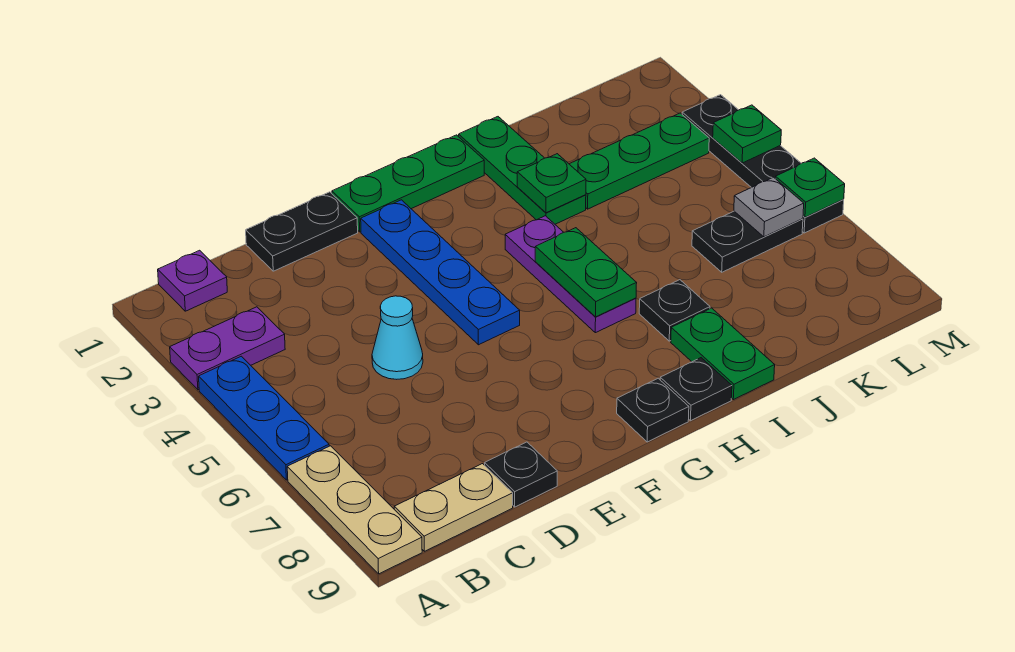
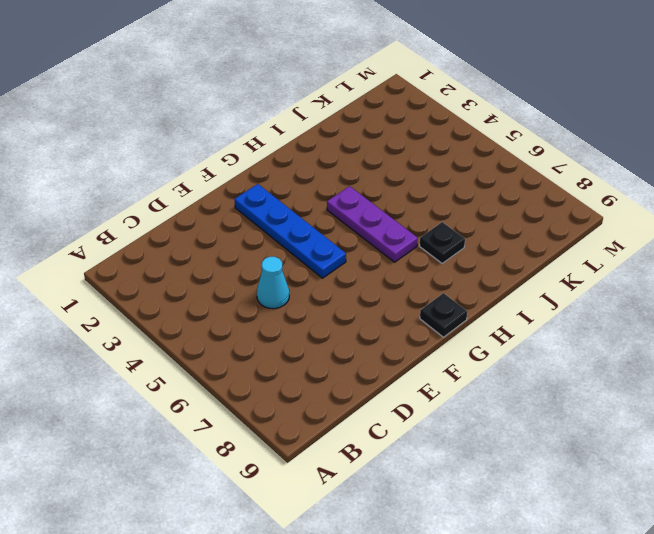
none -> purple 1x2 plate [170,307,285,390]
none -> blue 1x3 plate [199,356,329,480]
none -> tan 1x3 plate [287,446,422,574]

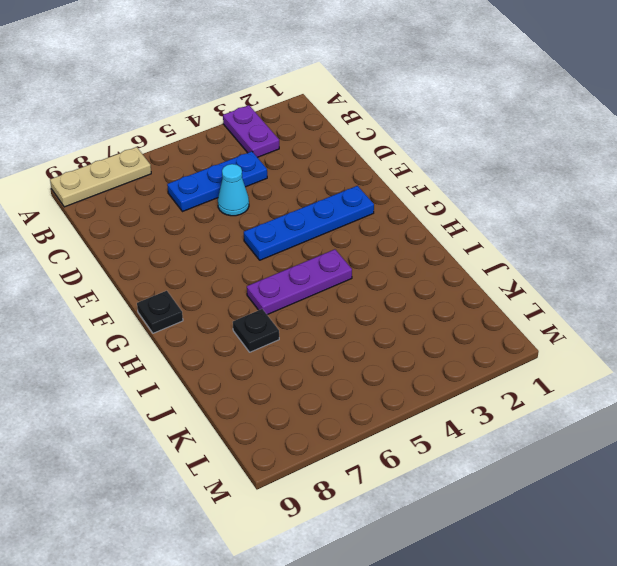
blue 1x3 plate [167,151,267,212] -> blue 1x3 plate moved to [199,356,329,480]
none -> purple 1x1 plate [158,250,227,311]
none -> tan 1x2 plate [394,464,513,551]
none -> black 1x2 plate [246,192,358,271]

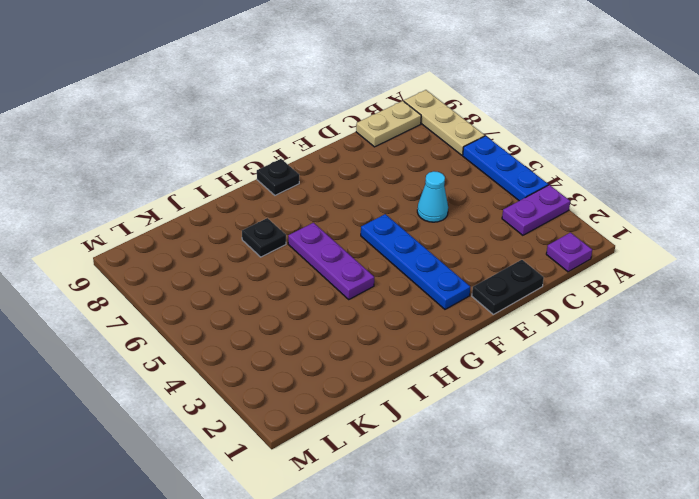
none -> black 1x1 plate [485,442,557,507]
none -> green 1x3 plate [332,135,484,232]
none -> black 1x1 plate [660,358,732,421]

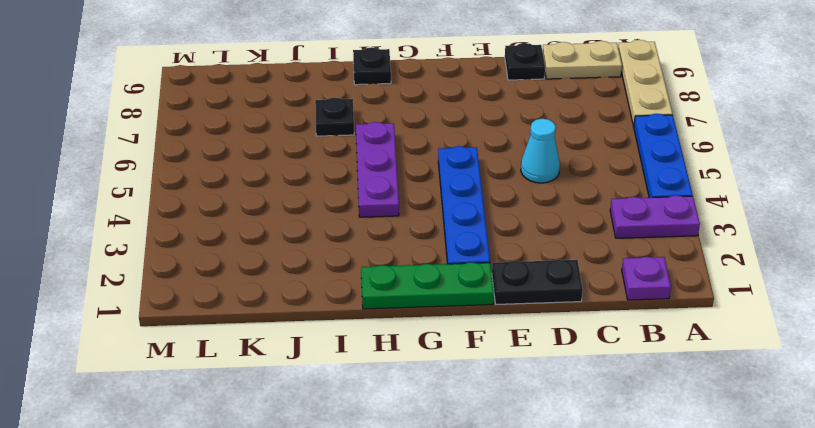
none -> black 1x1 plate [617,378,689,442]
none -> green 1x3 plate [459,117,586,224]
none -> green 1x2 plate [671,308,775,400]

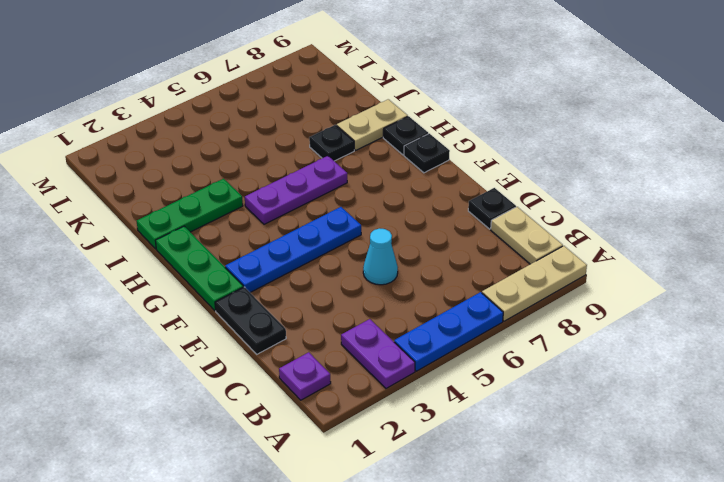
tan 1x2 plate [337,99,408,150] -> green 1x2 plate [671,308,775,400]
none -> green 1x3 plate [570,113,709,209]
none -> black 1x2 plate [692,211,803,272]
none -> black 1x4 plate [682,95,844,233]

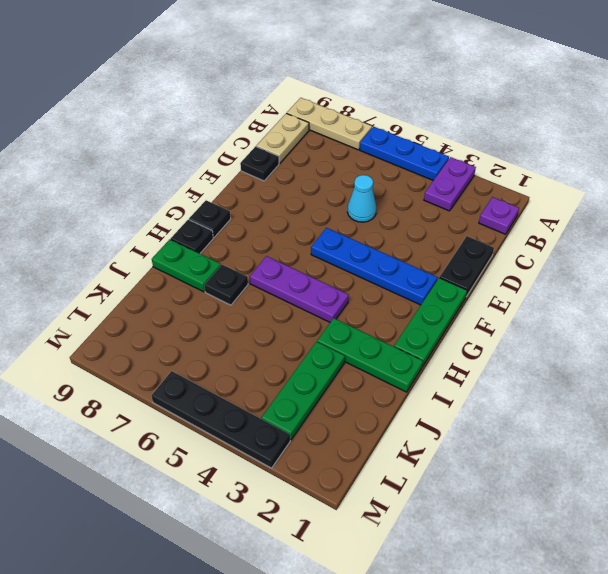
none -> black 1x2 plate [692,211,803,272]
none -> green 1x2 plate [535,228,637,317]
none -> green 1x1 plate [517,154,586,213]

